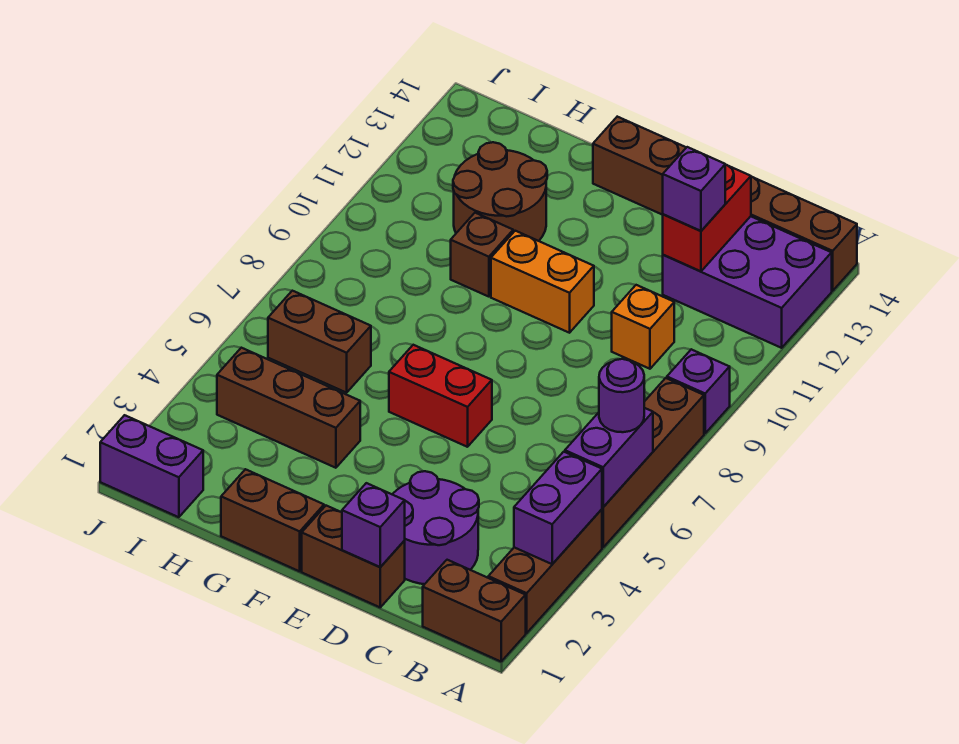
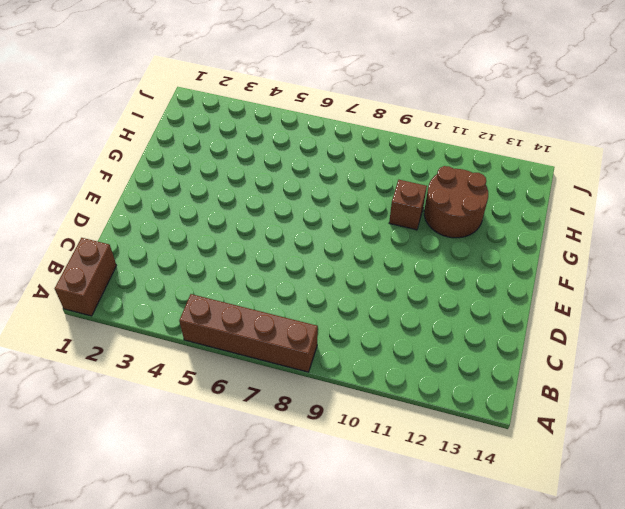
none -> brown 1x3 brick [488,509,602,633]
none -> purple 1x1 brick [667,349,730,433]
none -> purple 2x3 brick [663,216,832,348]

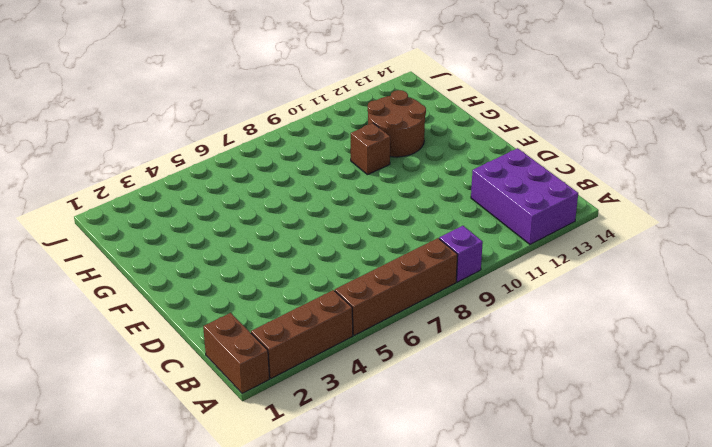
none -> brown 1x6 brick [593,117,857,291]
none -> purple 2x2 round brick [392,471,479,584]
none -> orange 1x1 brick [612,285,674,369]

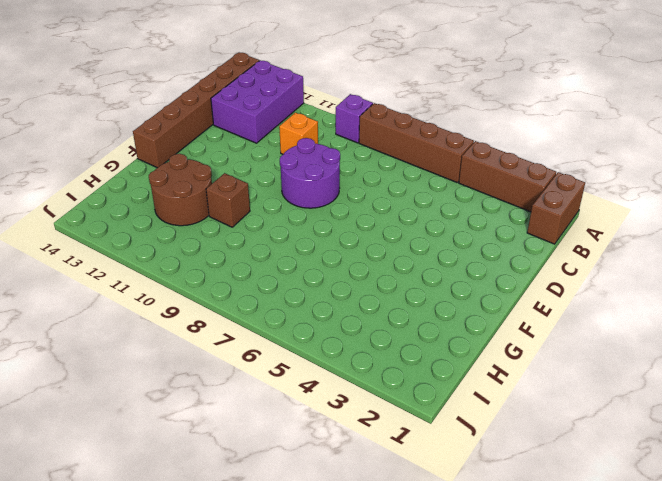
purple 2x2 round brick [280,138,340,208] -> purple 2x2 round brick moved to [392,471,479,584]
none -> brown 1x2 brick [302,506,405,607]
none -> red 1x2 brick [389,345,492,447]
none -> orange 1x2 brick [491,231,594,333]

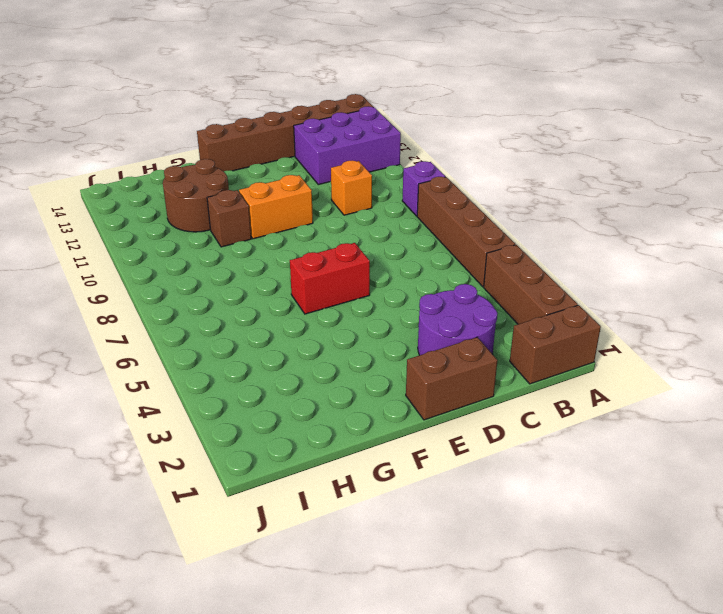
none -> brown 1x2 brick [221,469,324,571]
none -> brown 1x3 brick [217,348,360,468]
none -> brown 1x2 brick [268,291,371,393]

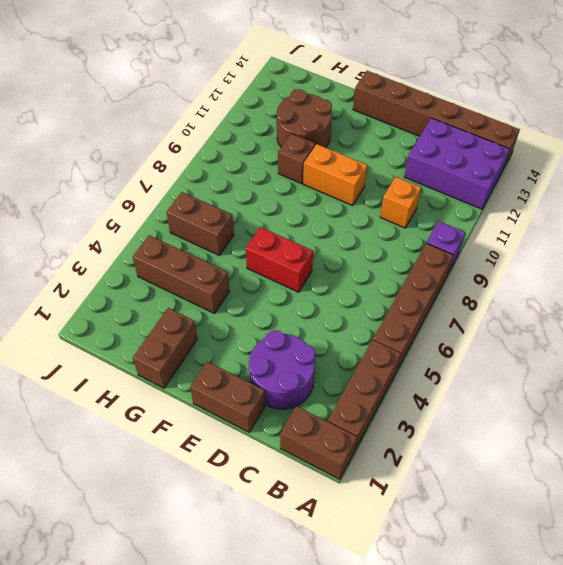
brown 1x2 brick [133,308,198,388] -> brown 1x2 brick turned to [221,469,324,571]
none -> purple 1x2 brick [100,415,203,517]
none -> purple 1x2 brick [514,452,602,564]
none -> purple 1x2 brick [565,408,653,507]

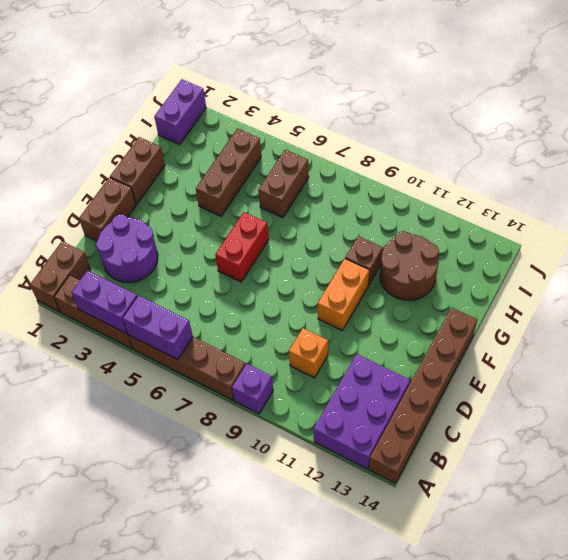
none -> red 1x2 brick [663,165,751,271]
none -> purple 1x1 brick [342,483,405,567]
none -> purple 1x1 round brick [599,359,644,432]

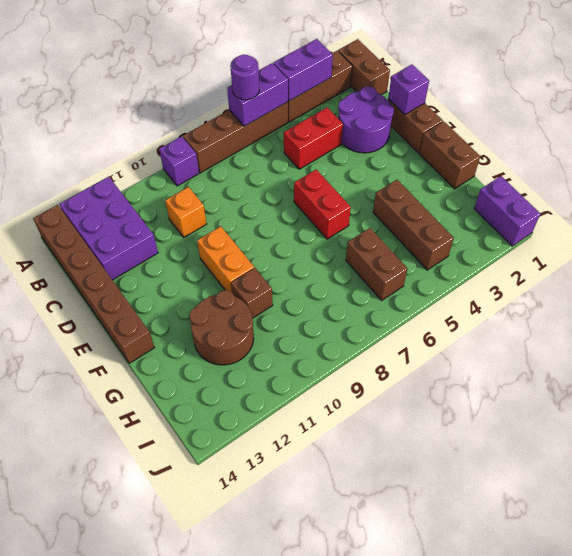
red 1x2 brick [284,108,343,169] -> red 1x2 brick moved to [663,165,751,271]
none -> purple 1x1 brick [663,147,725,231]

